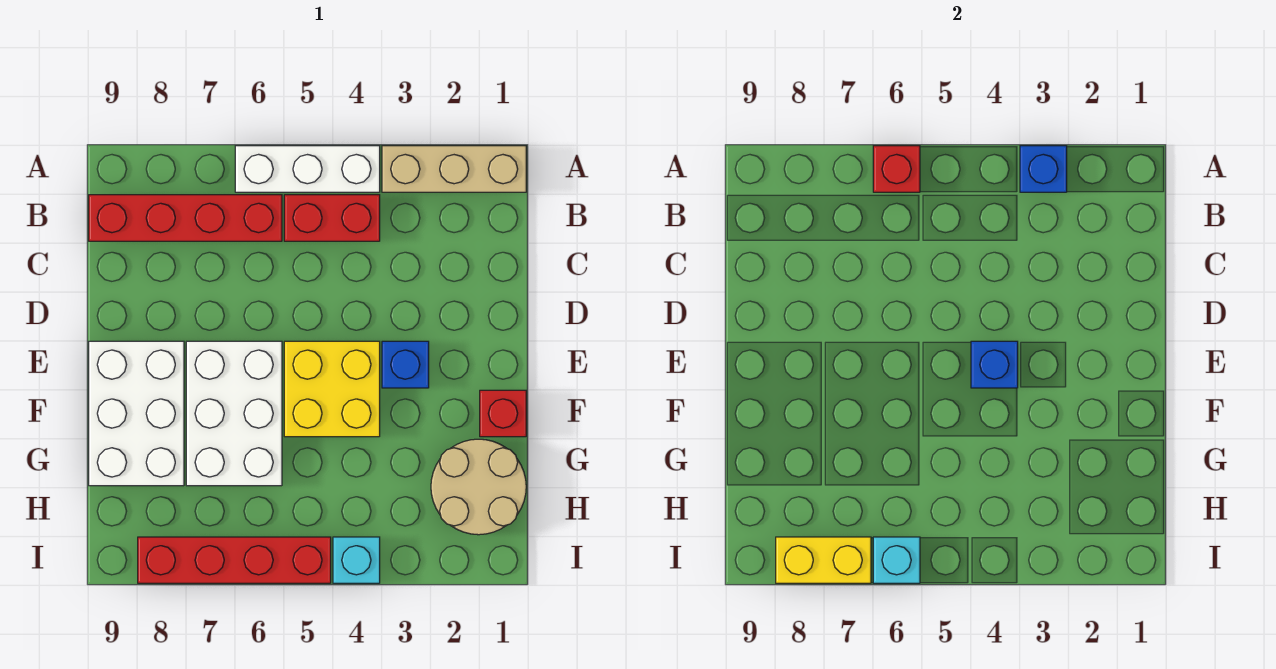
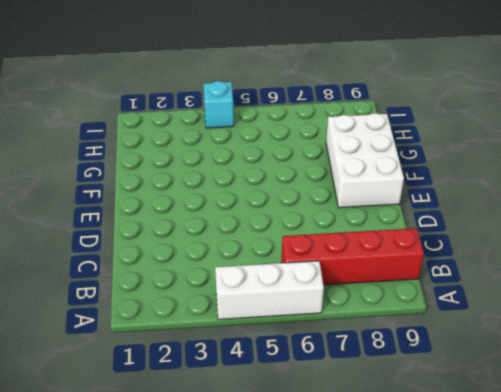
none -> tan 1x3 brick [382,146,526,192]
none -> red 1x2 brick [284,195,380,241]
none -> blue 1x1 brick [382,341,429,388]

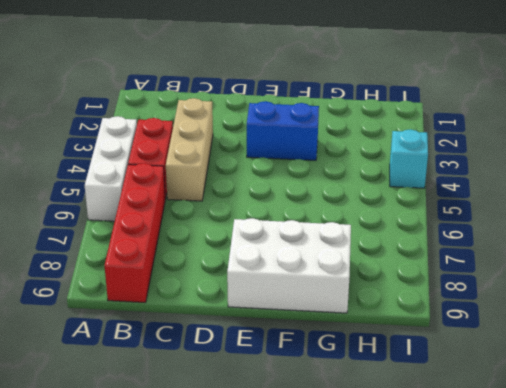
tan 1x3 brick [166,98,213,201] -> tan 1x3 brick moved to [382,146,526,192]
blue 1x2 brick [247,101,319,160] -> blue 1x1 brick [382,341,429,388]
none -> yellow 2x2 brick [284,341,380,437]
none -> white 2x3 brick [186,341,282,486]
none -> red 1x1 brick [480,390,526,437]

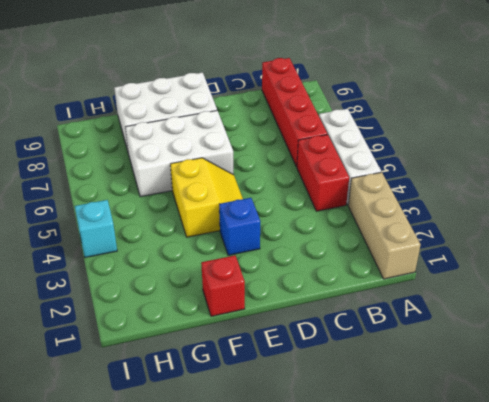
yellow 2x2 slope [170,158,243,237] -> yellow 2x2 brick [284,341,380,437]
none -> tan 2x2 round brick [431,439,526,535]
none -> red 1x4 brick [138,537,331,583]
none -> blue 1x1 brick [1020,146,1067,192]

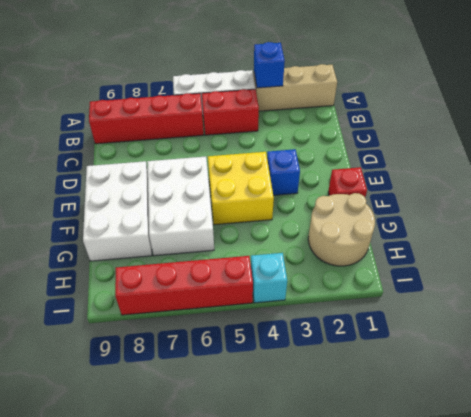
none -> red 1x1 brick [873,146,920,192]
none -> blue 1x1 brick [971,341,1018,388]
none -> cyan 1x1 brick [873,537,920,583]

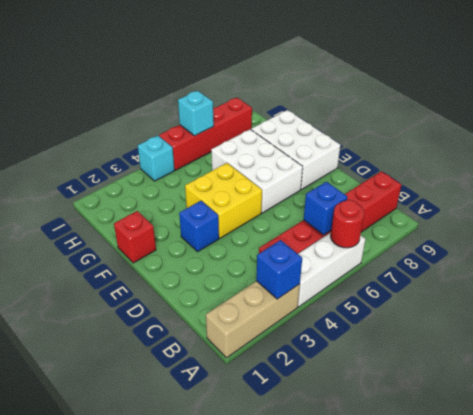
red 1x1 round brick [331,200,364,248] -> red 1x1 brick [873,146,920,192]
blue 1x1 brick [304,182,347,235] -> blue 1x1 brick moved to [971,341,1018,388]
none -> tan 2x2 round brick [431,439,526,535]
none -> yellow 1x2 brick [776,537,871,583]

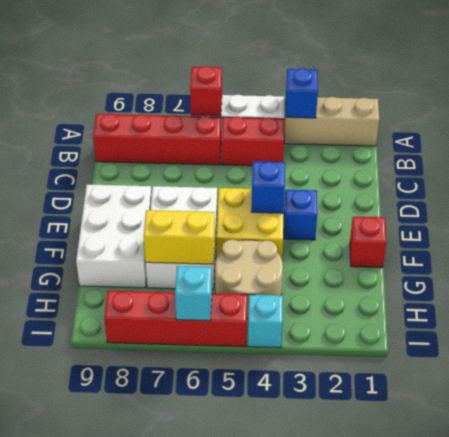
tan 2x2 round brick [215,239,283,318] -> tan 2x2 round brick moved to [431,439,526,535]
yellow 1x2 brick [144,210,215,264] -> yellow 1x2 brick moved to [776,537,871,583]

